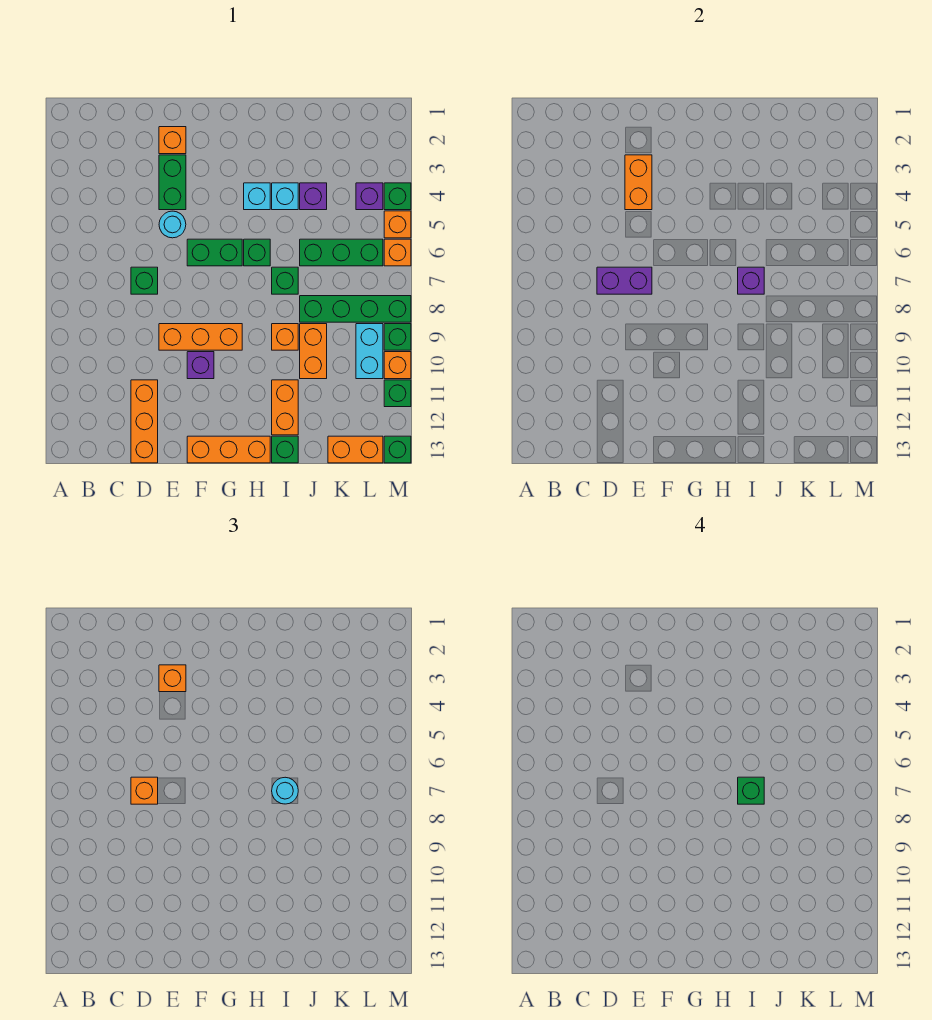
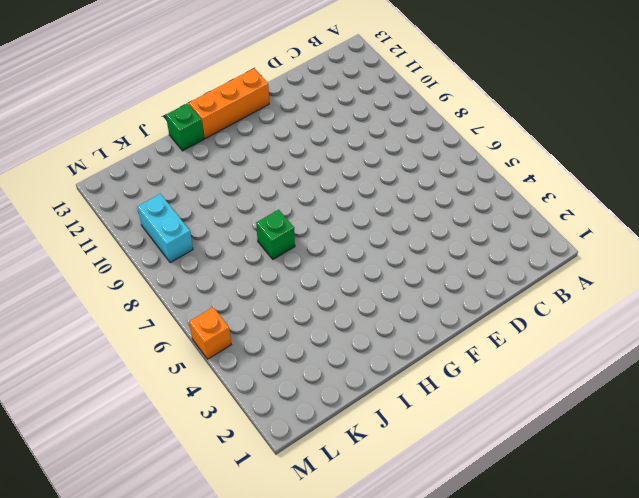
none -> green 1x1 brick [131,267,158,294]
none -> orange 1x3 brick [131,380,158,463]
none -> orange 1x1 brick [159,127,186,154]
none -> green 1x2 brick [159,155,186,210]

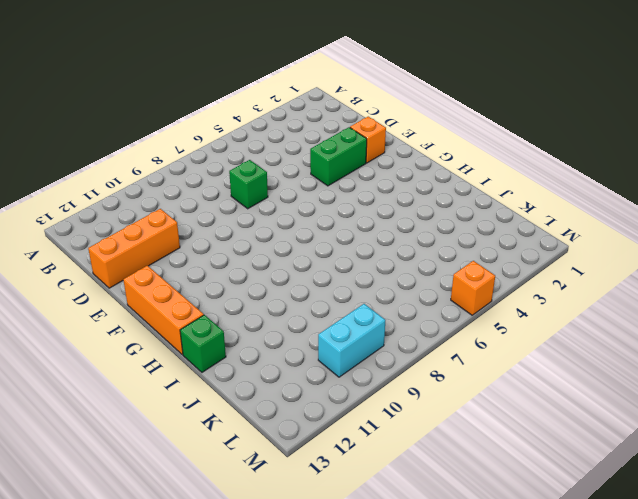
none -> cyan 1x1 round brick [159,211,186,238]
none -> orange 1x3 brick [159,324,242,350]
none -> green 1x2 brick [187,239,242,266]
none -> purple 1x1 brick [187,352,214,379]

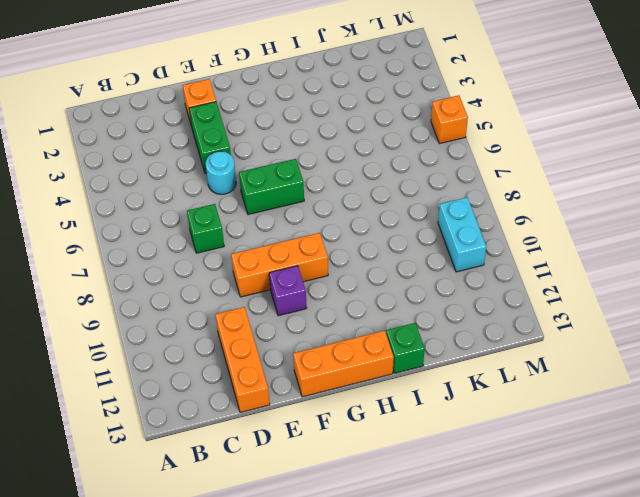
none -> cyan 1x1 brick [244,183,270,210]
none -> green 1x1 brick [244,239,270,266]
none -> cyan 1x1 brick [272,183,298,210]
none -> green 1x1 brick [272,267,298,294]

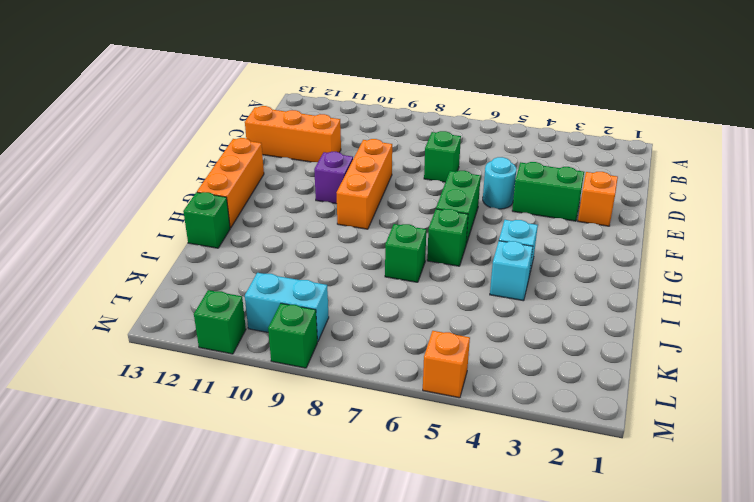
none -> orange 1x1 brick [272,324,298,350]
none -> orange 1x2 brick [272,380,298,435]
none -> purple 1x1 brick [300,183,327,210]
none -> green 1x3 brick [300,239,383,266]

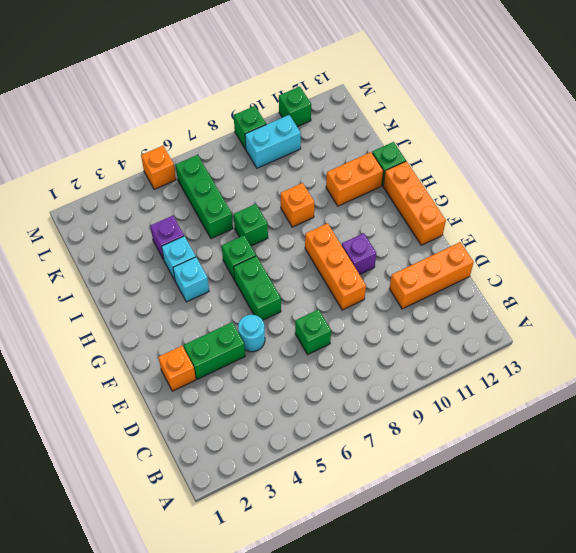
none -> green 1x4 brick [300,296,411,322]
none -> orange 1x2 brick [300,324,327,379]
none -> orange 1x2 brick [328,436,383,463]
none -> purple 1x1 brick [356,183,383,210]

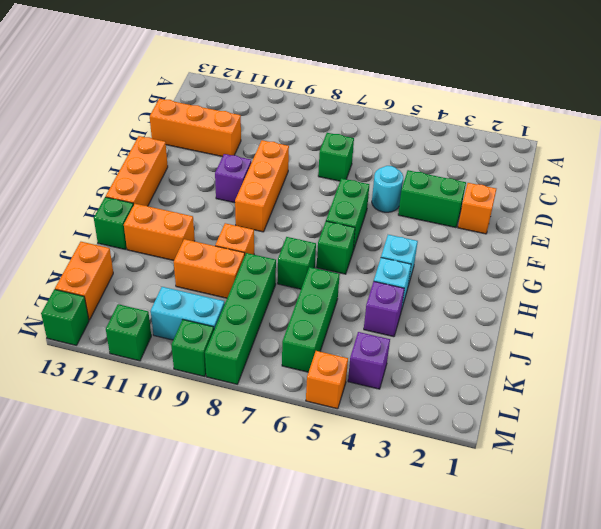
none -> green 1x1 brick [384,183,411,210]
none -> orange 1x1 brick [384,239,411,266]
none -> orange 1x1 brick [384,352,411,379]
none -> purple 1x2 brick [597,267,652,294]

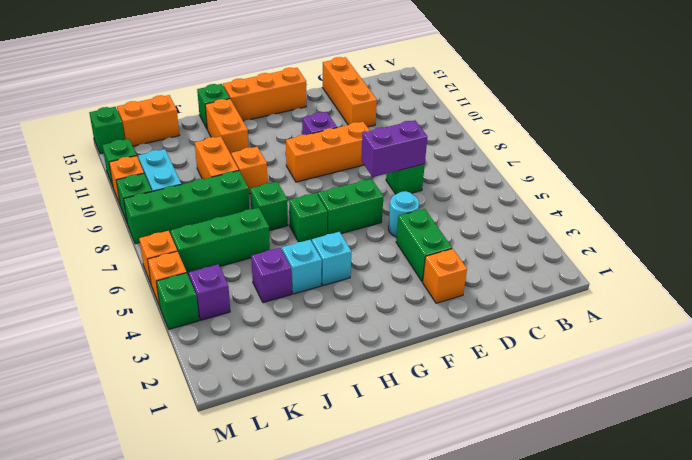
none -> orange 1x2 brick [625,155,652,210]
none -> purple 1x1 brick [738,267,764,294]
none -> orange 1x1 brick [131,777,158,804]
none -> orange 1x1 brick [159,665,186,692]

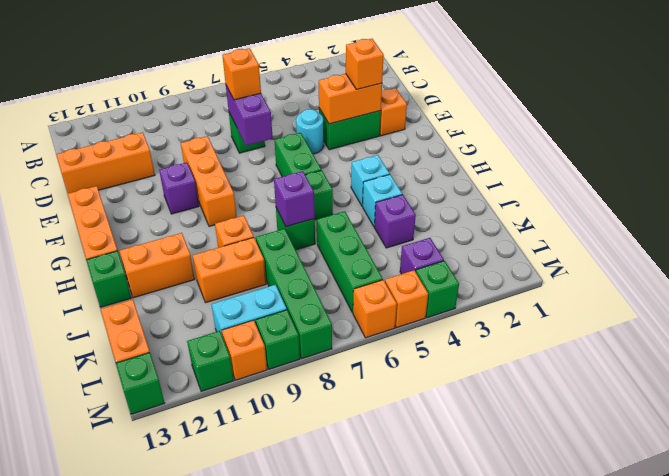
none -> cyan 1x1 round brick [272,777,298,804]
none -> green 1x1 brick [738,777,764,804]

